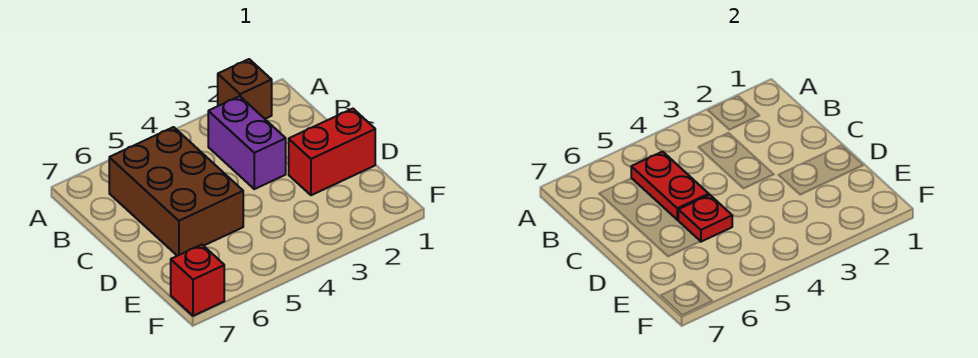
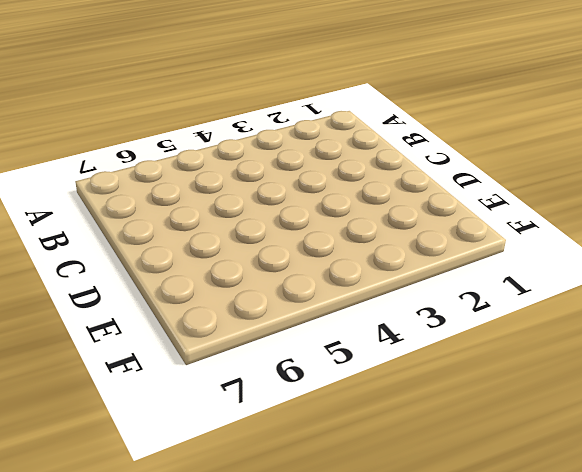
none -> brown 1x1 brick [218,59,272,119]
none -> purple 1x2 brick [208,96,286,189]

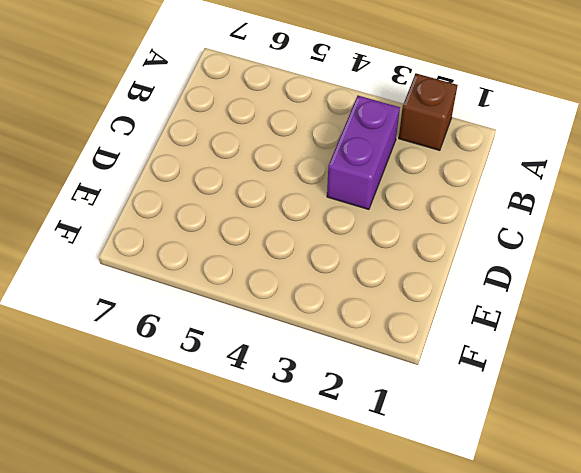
none -> brown 2x3 brick [109,127,243,256]
none -> red 1x2 brick [289,109,375,195]

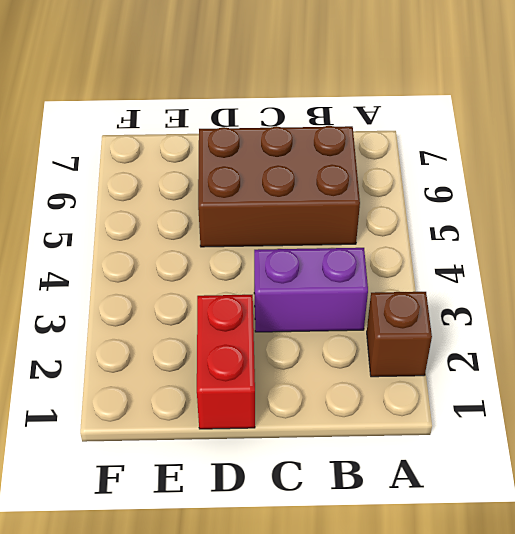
none -> red 1x1 brick [171,245,224,316]
none -> red 1x2 plate [631,152,709,220]

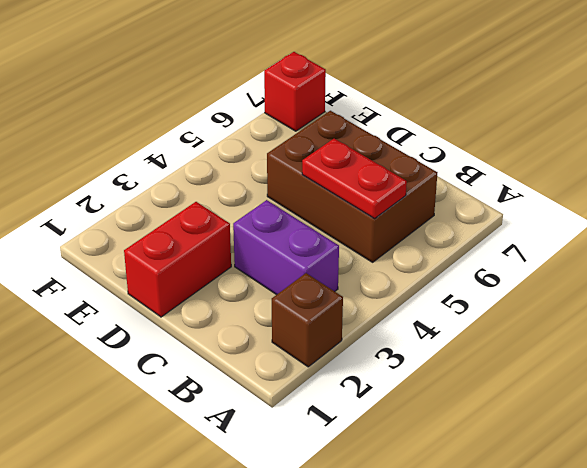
none -> red 1x1 plate [678,195,732,242]

